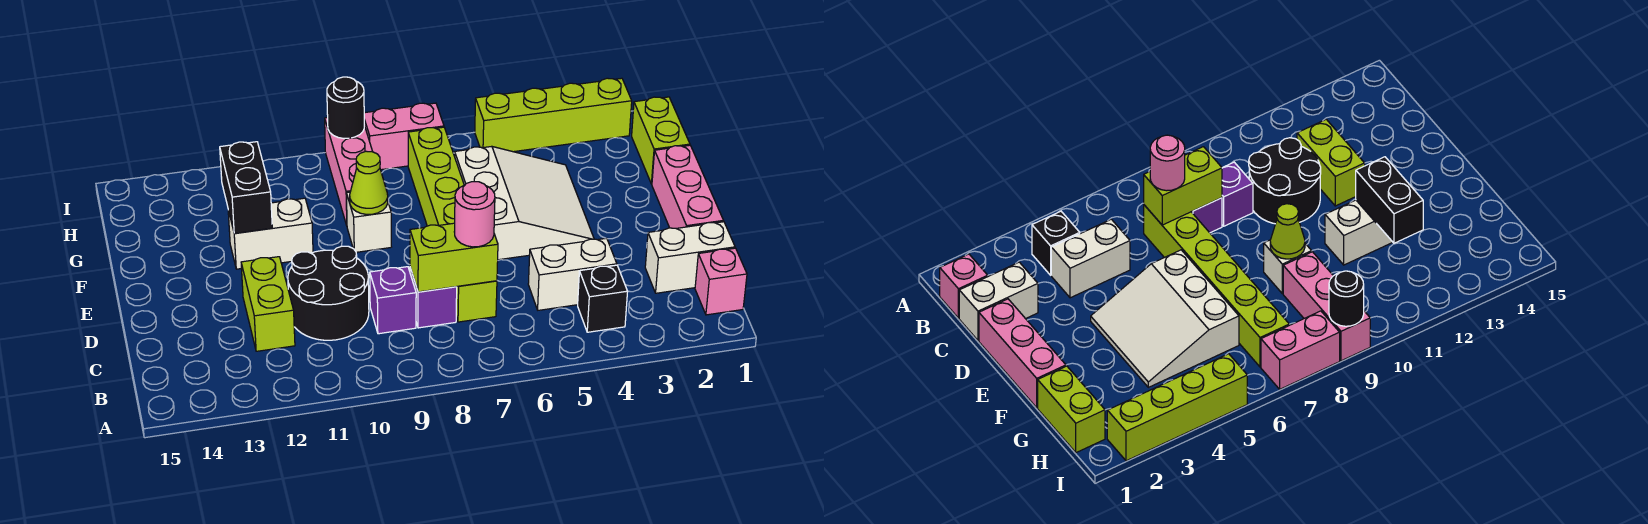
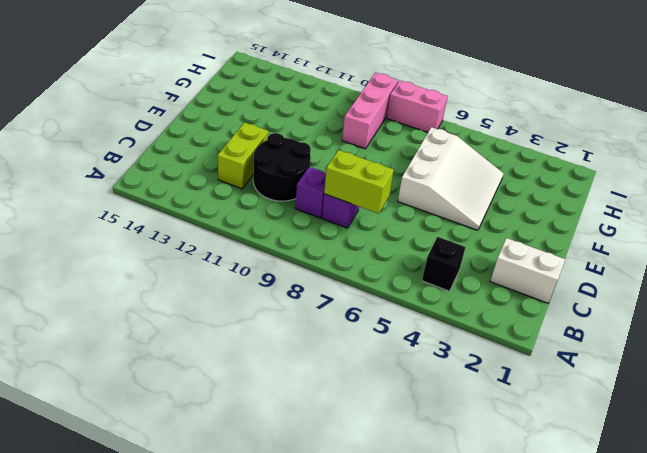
none -> pink 1x1 brick [695,248,747,315]
none -> white 1x2 brick [528,238,617,310]
none -> lime 1x6 brick [408,127,497,322]

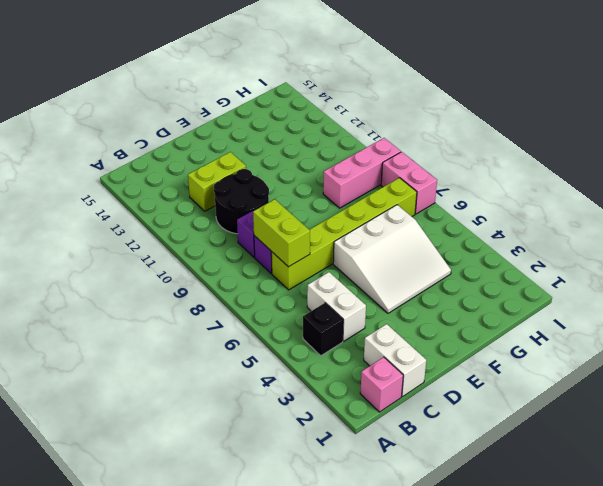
none -> pink 1x3 brick [652,145,723,228]
none -> white 1x1 brick [346,192,391,252]
none -> white 1x2 brick [228,198,313,269]

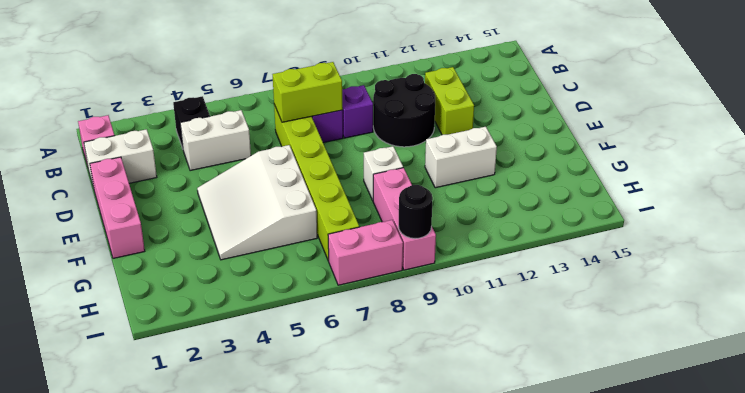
none -> lime 1x2 brick [632,97,690,184]
none -> lime 1x4 brick [475,78,632,152]
none -> lime 1x1 cone [350,151,388,214]

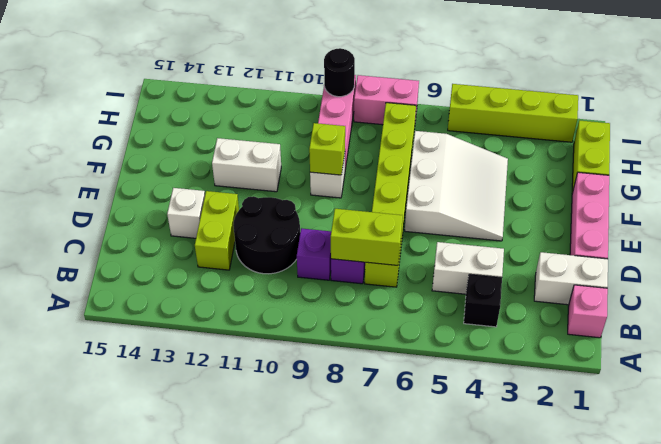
white 1x1 brick [167,188,205,238] -> none
lime 1x1 brick [309,123,345,175] -> lime 1x1 cone [350,151,388,214]
none -> black 1x2 brick [220,142,272,233]
none -> pink 1x1 round brick [454,182,495,247]

